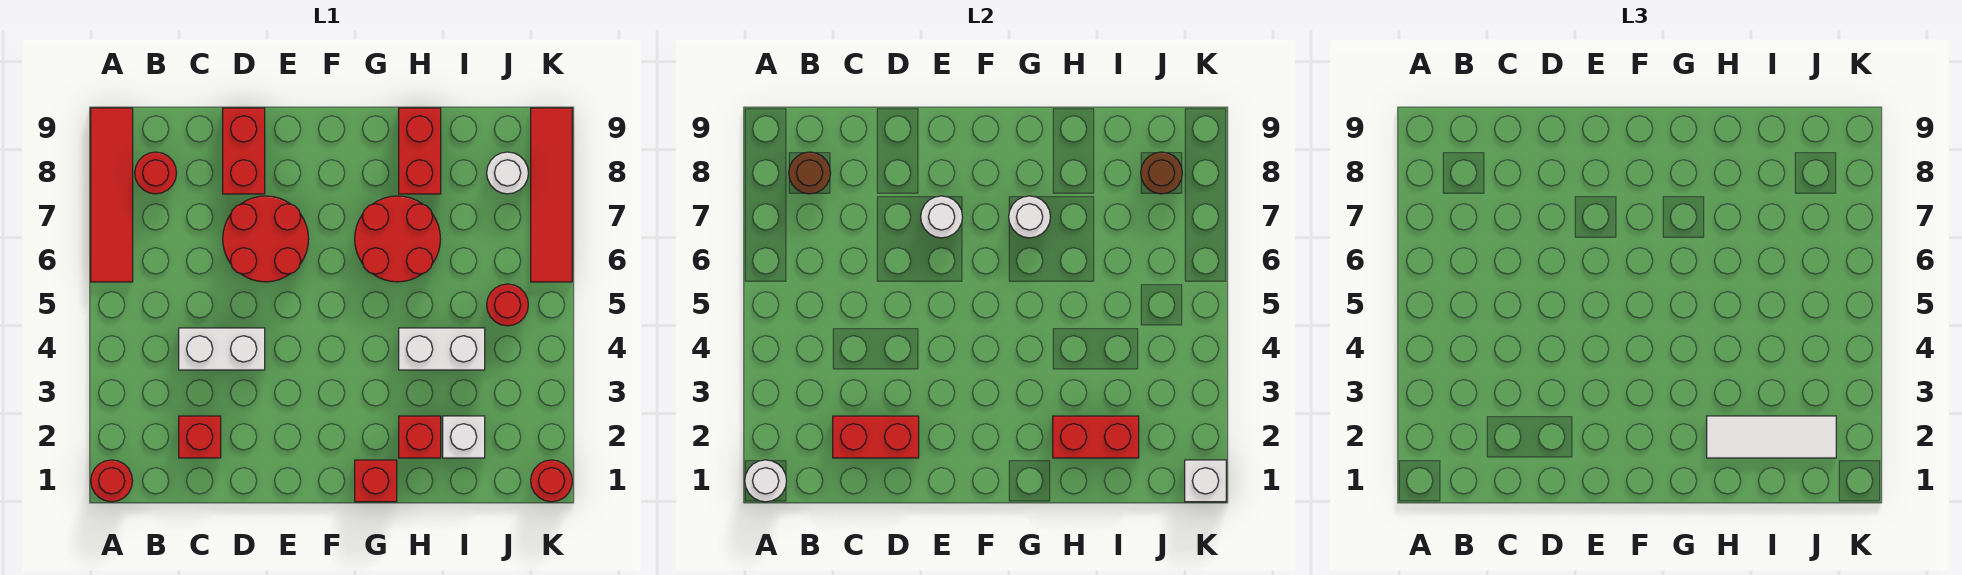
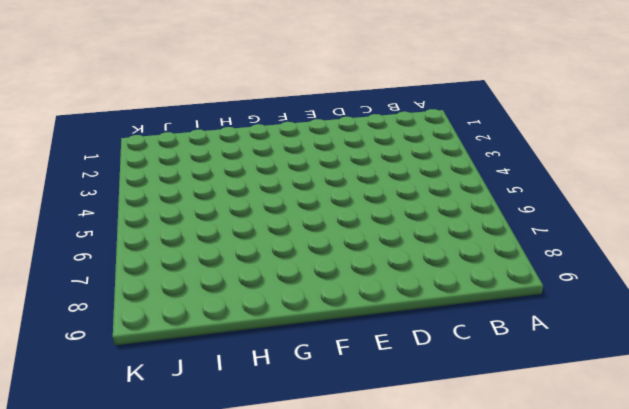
none -> red 1x1 round brick [91,460,133,502]
none -> red 1x4 tile [91,108,133,282]
none -> red 1x1 round brick [135,152,177,194]

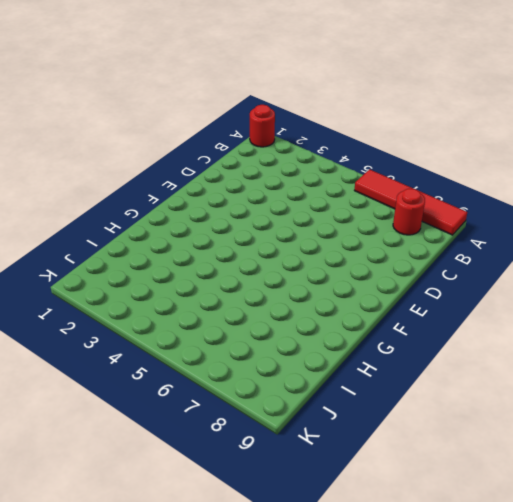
none -> red 1x1 brick [179,416,221,458]
none -> white 1x2 brick [179,328,265,370]
none -> red 2x2 round brick [223,196,309,282]

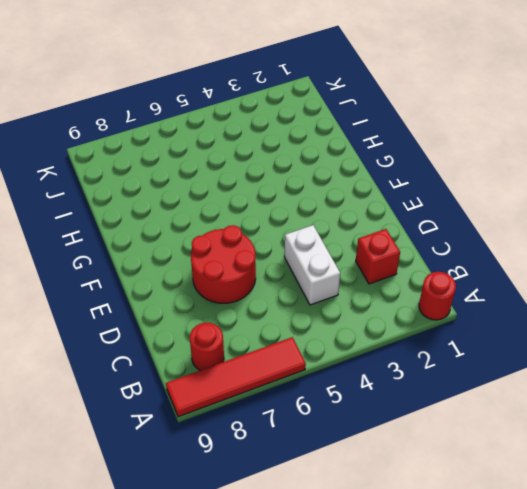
none -> red 1x2 brick [223,108,265,194]
none -> red 1x1 brick [355,460,397,502]
none -> red 2x2 round brick [355,196,440,282]

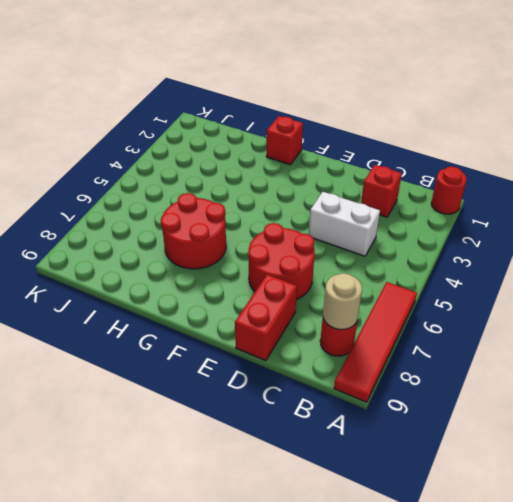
tan 1x1 round brick [323,273,362,330] -> brown 1x1 round brick [789,152,831,194]
none -> red 1x1 brick [399,416,441,458]
none -> white 1x2 brick [399,328,485,370]
none -> red 1x2 brick [399,108,441,194]

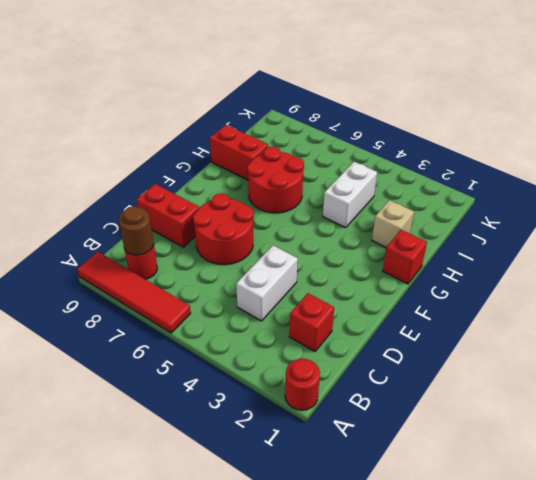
tan 1x1 brick [372,200,414,247] -> red 1x1 brick [399,416,441,458]
none -> white 1x1 brick [443,416,485,458]
none -> red 1x1 round brick [487,284,528,326]
none -> white 1x1 round brick [487,152,528,194]

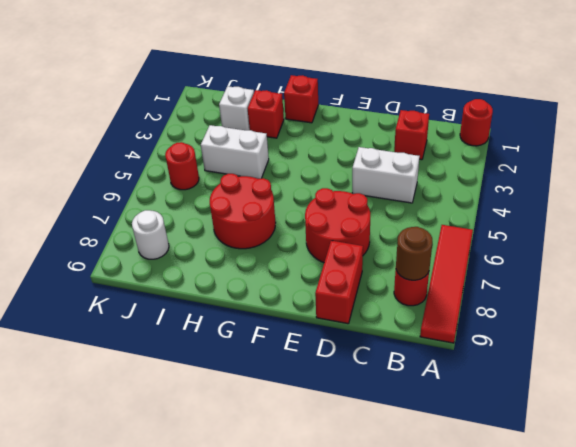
none -> red 1x2 brick [399,108,441,194]
none -> red 1x1 round brick [531,460,572,502]
none -> red 1x4 tile [531,108,572,282]

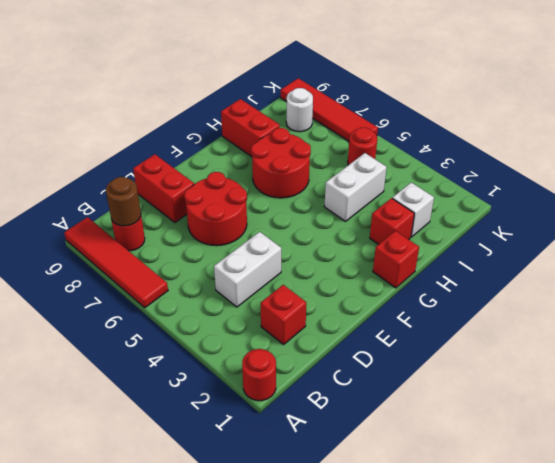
none -> red 1x1 round brick [531,460,572,502]
none -> white 1x1 round brick [745,460,787,502]
none -> red 1x2 brick [833,416,919,458]

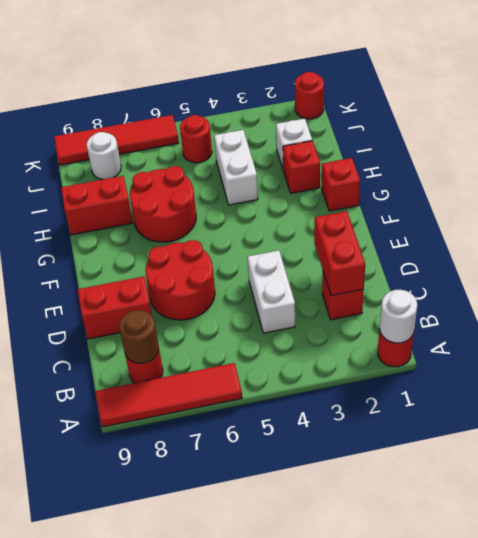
none -> white 1x1 round brick [921,196,962,238]
none -> white 1x1 round brick [1009,196,1050,238]
none -> red 1x2 brick [1053,416,1139,458]

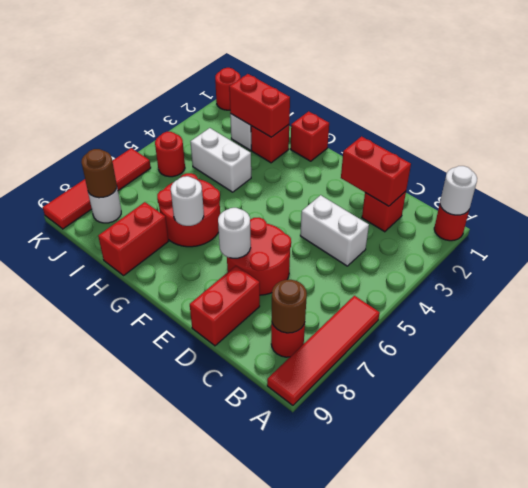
none -> white 1x1 brick [1185,460,1226,502]
none -> white 1x3 tile [1707,416,1836,458]

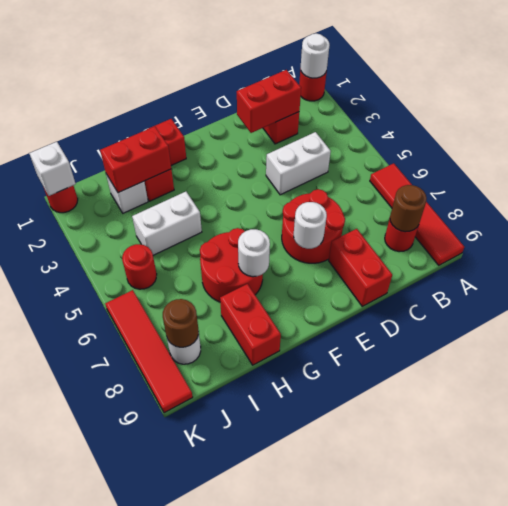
none -> white 1x3 tile [1707,416,1836,458]

